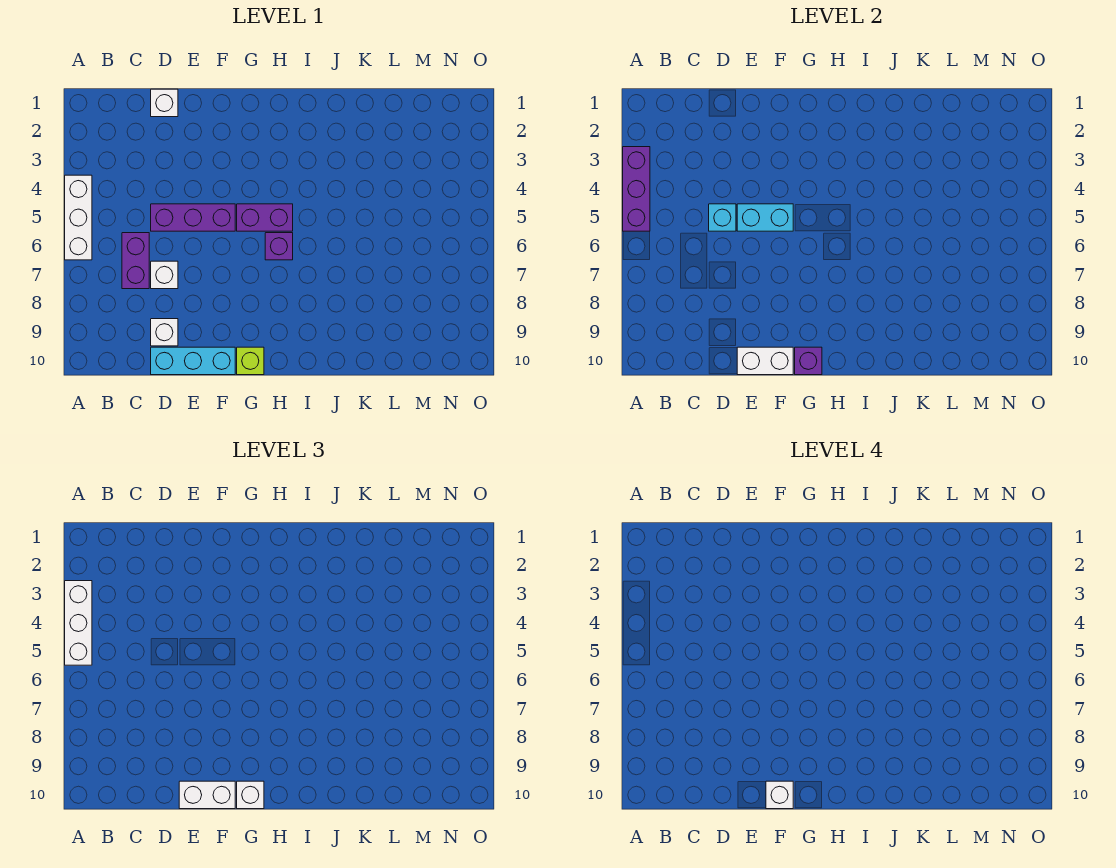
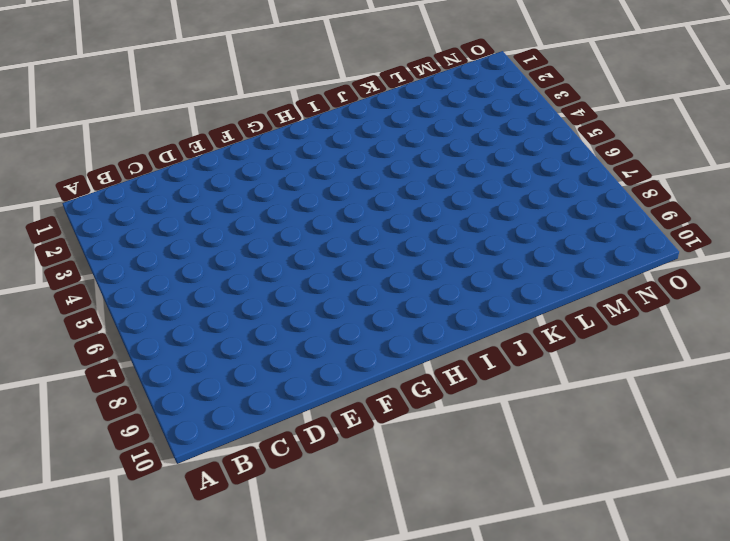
none -> white 1x3 brick [65,175,92,260]
none -> purple 1x2 brick [122,233,149,289]
none -> white 1x1 brick [151,89,178,117]

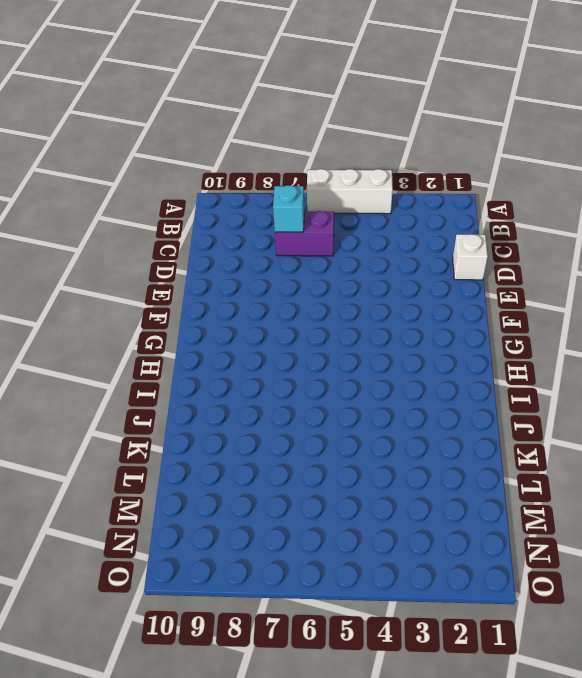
cyan 1x1 brick [273,185,304,232] -> cyan 1x1 brick moved to [709,204,736,231]
none -> purple 1x3 brick [151,204,235,231]
none -> white 1x1 brick [151,261,178,289]
none -> white 1x1 brick [151,319,178,346]

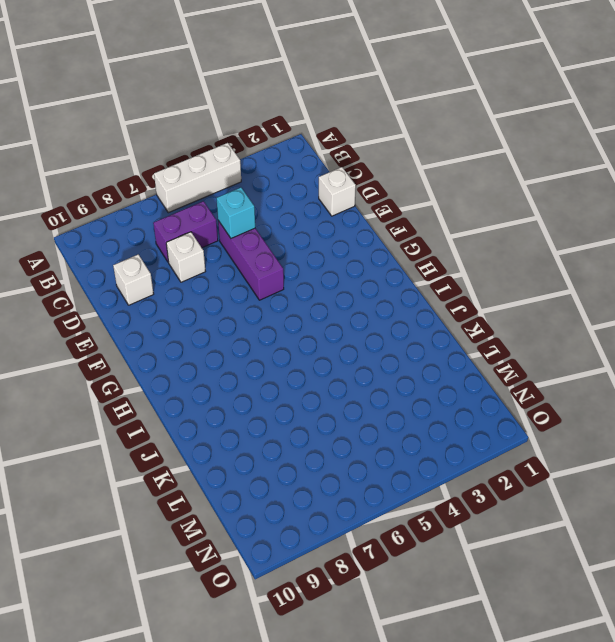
none -> cyan 1x3 brick [151,347,235,375]
none -> purple 1x2 brick [237,204,293,231]
none -> lime 1x1 brick [237,347,264,375]

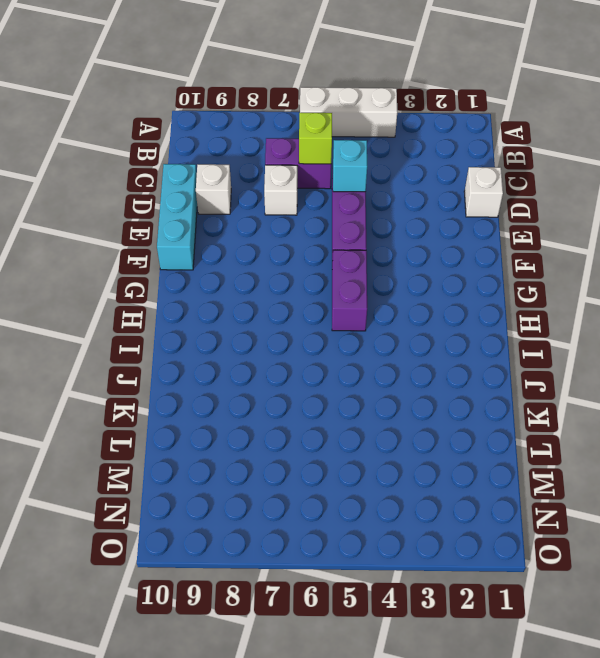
lime 1x1 brick [299,113,332,164] -> lime 1x1 brick moved to [237,347,264,375]
none -> purple 1x1 brick [265,233,293,260]
none -> purple 1x3 brick [623,147,650,231]
none -> cyan 1x2 brick [737,204,793,231]

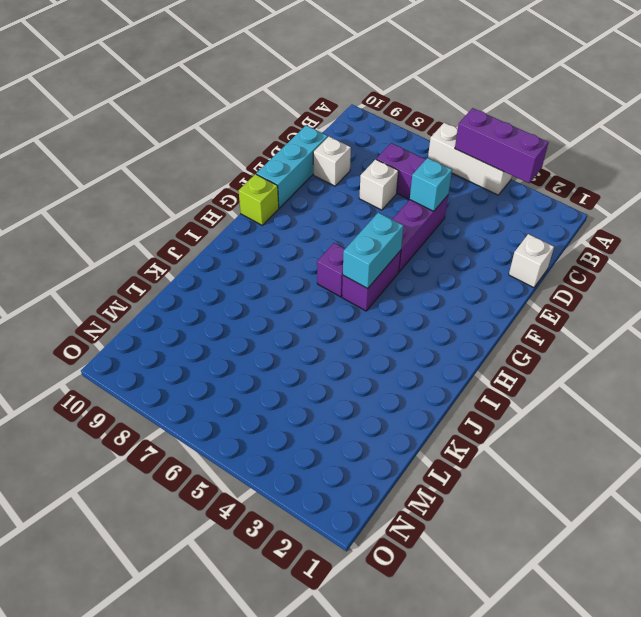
cyan 1x2 brick [343,213,403,288] -> cyan 1x2 brick moved to [737,204,793,231]
none -> white 1x2 brick [737,347,793,375]
none -> purple 1x1 brick [795,347,822,375]
none -> white 1x3 brick [65,581,92,665]

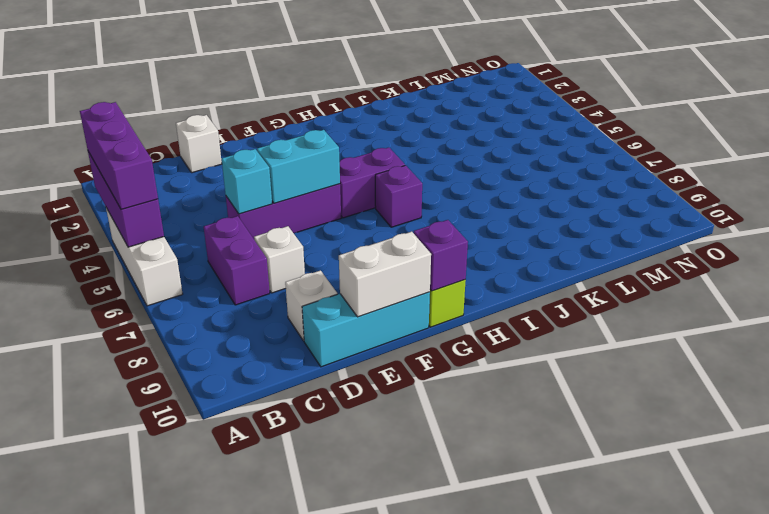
purple 1x3 brick [80,102,158,210] -> white 1x3 brick [65,581,92,665]
none -> white 1x2 brick [179,781,235,809]
none -> white 1x1 brick [237,781,264,809]
none -> white 1x1 brick [766,781,793,809]

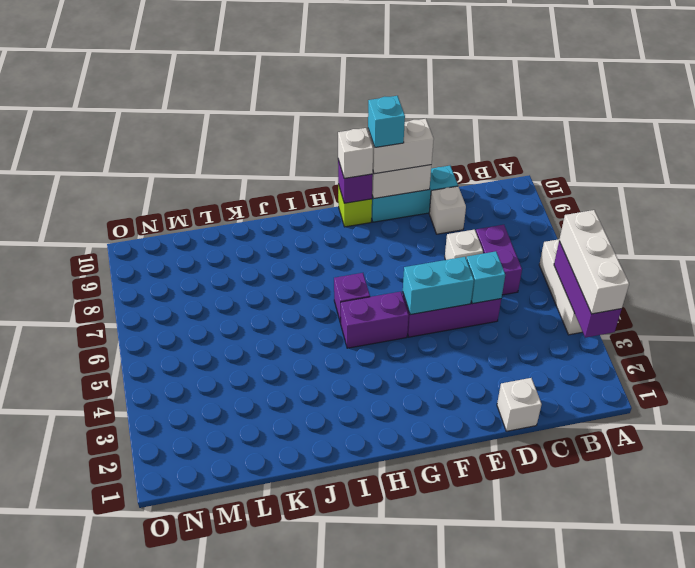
cyan 1x1 brick [368,96,405,147] -> white 1x1 brick [766,781,793,809]

